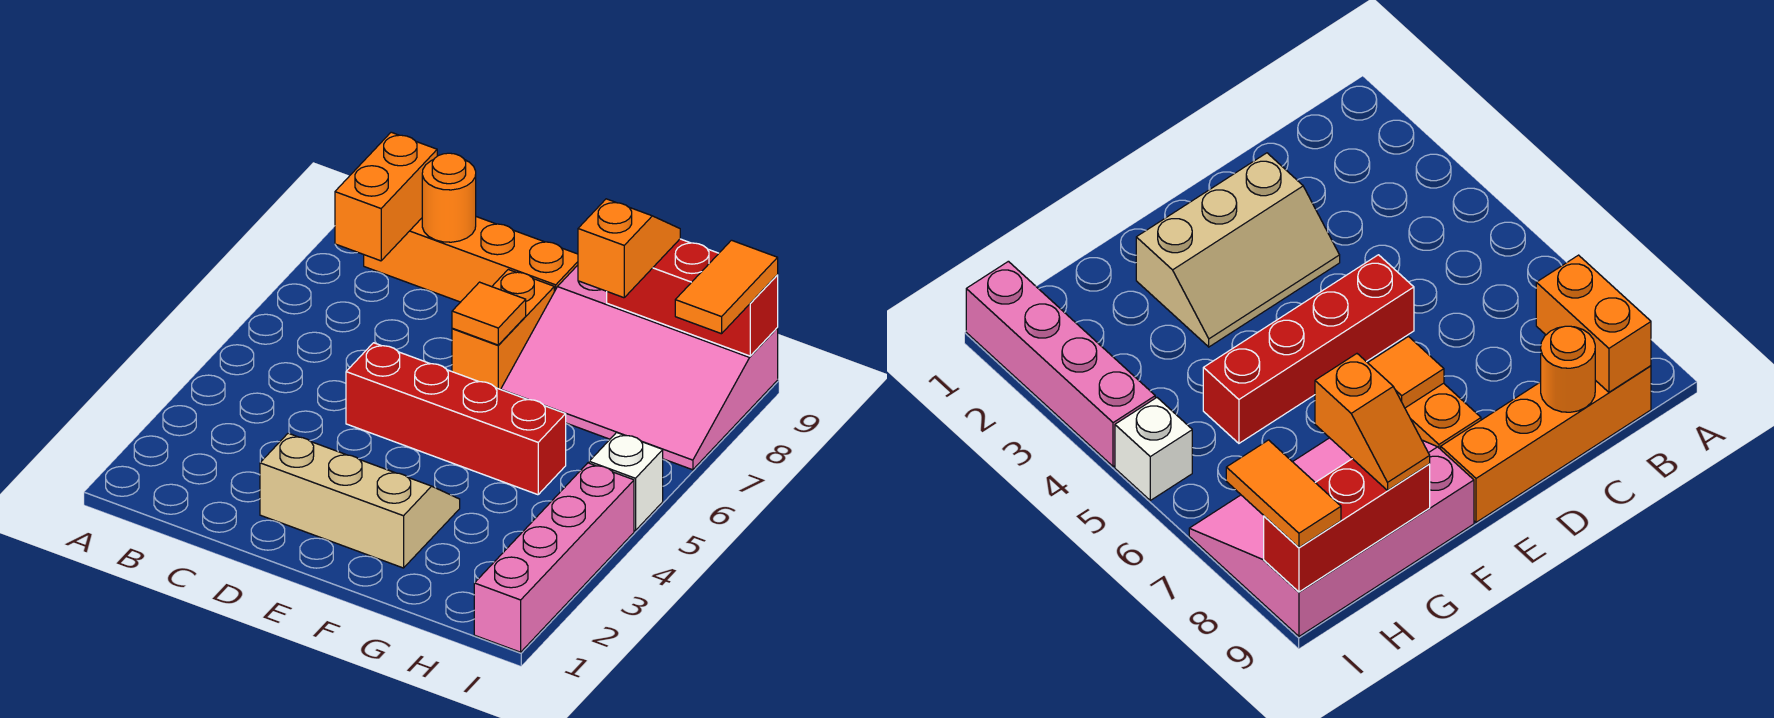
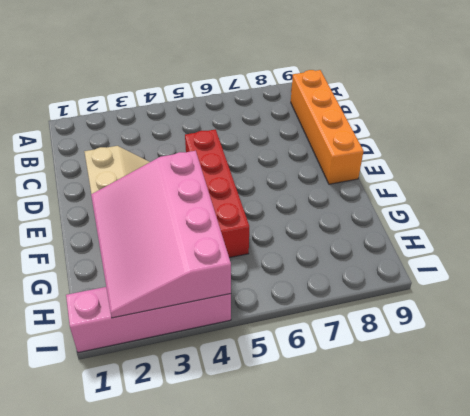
pink 3x4 slope [91,151,231,318] -> pink 3x4 slope moved to [501,265,778,470]
none -> orange 1x2 brick [452,269,554,389]
none -> white 1x1 brick [589,432,663,531]
none -> orange 1x2 brick [335,132,437,261]

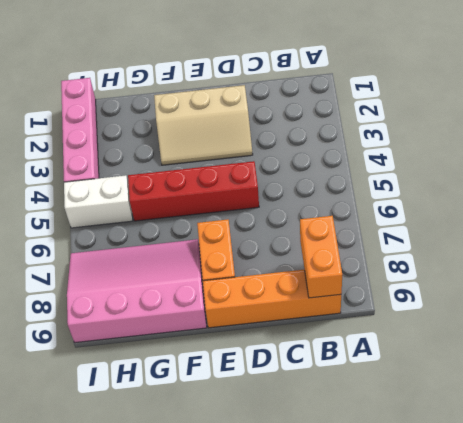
white 1x2 brick [64,175,133,228] -> white 1x1 brick [589,432,663,531]
none -> orange 1x1 round brick [422,153,476,242]
none -> orange 1x1 tile [452,282,526,345]
none -> red 1x3 brick [607,239,778,356]

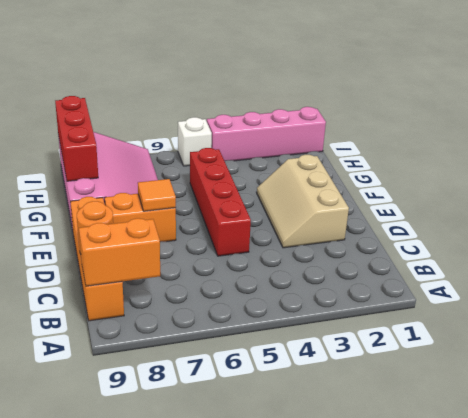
none -> orange 1x2 slope [578,199,680,298]
none -> orange 1x2 tile [675,240,778,334]

